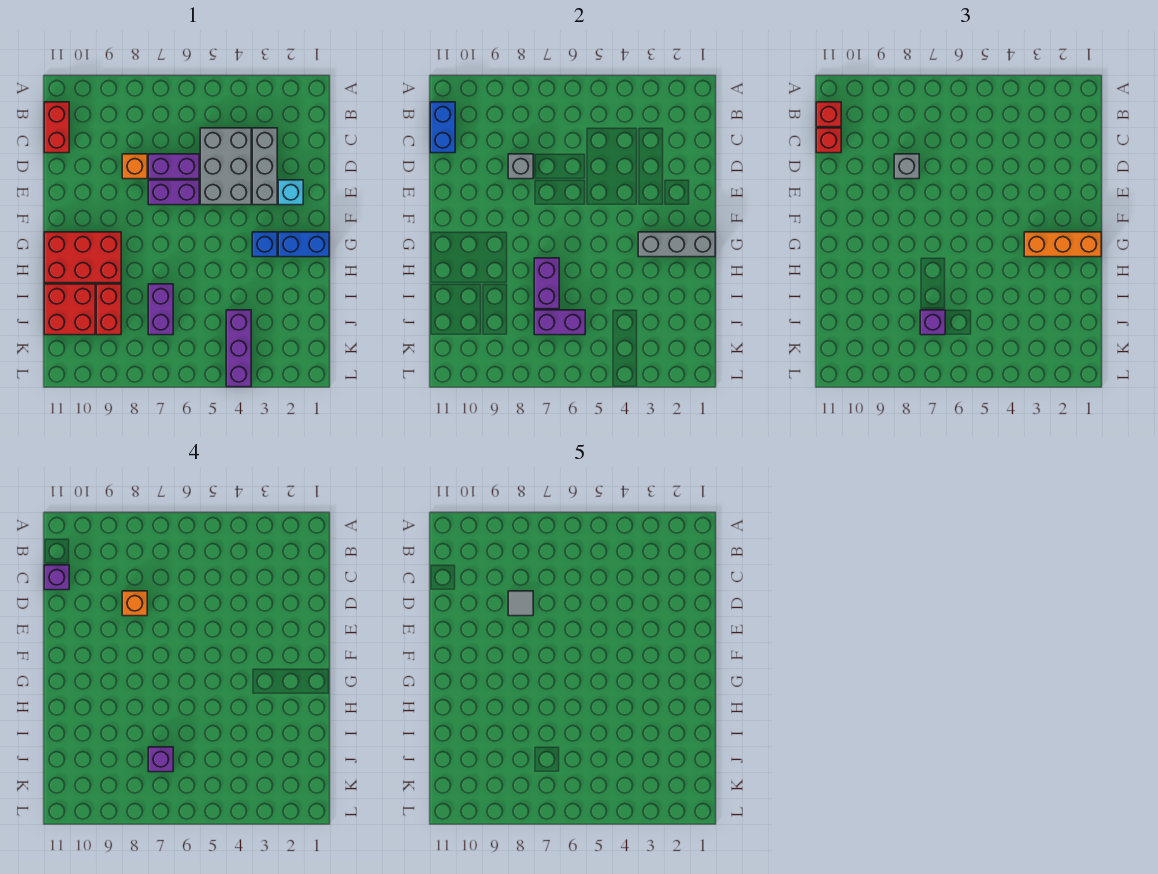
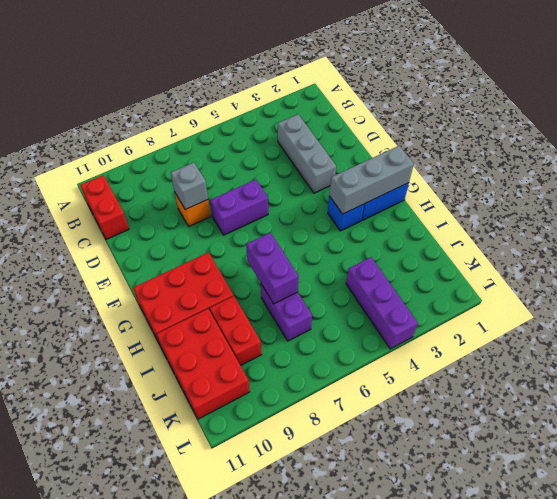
red 2x3 brick [157,309,250,419] -> red 2x2 brick [44,284,95,335]
none -> grey 2x3 brick [200,128,251,205]
none -> purple 1x2 brick [148,154,199,179]
none -> cyan 1x1 brick [278,180,303,205]

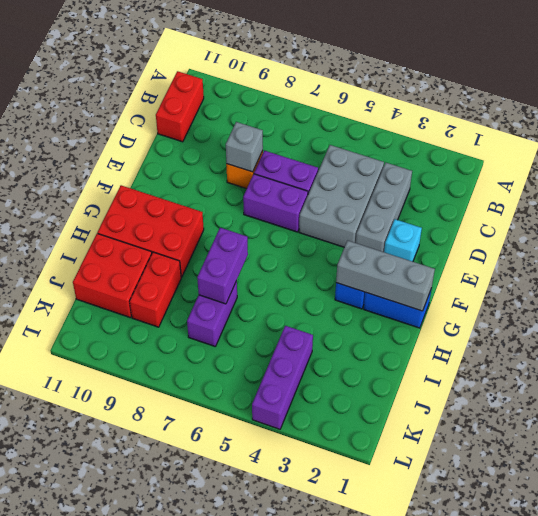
none -> blue 1x2 brick [430,102,455,153]
none -> purple 1x2 brick [534,310,585,335]
none -> red 1x1 brick [816,102,841,127]

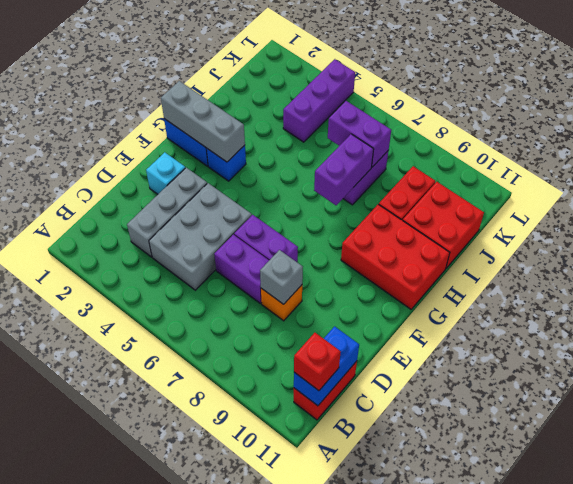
none -> red 1x1 brick [816,128,841,153]
none -> grey 1x1 brick [894,154,919,179]
none -> orange 1x3 brick [1024,232,1101,257]

